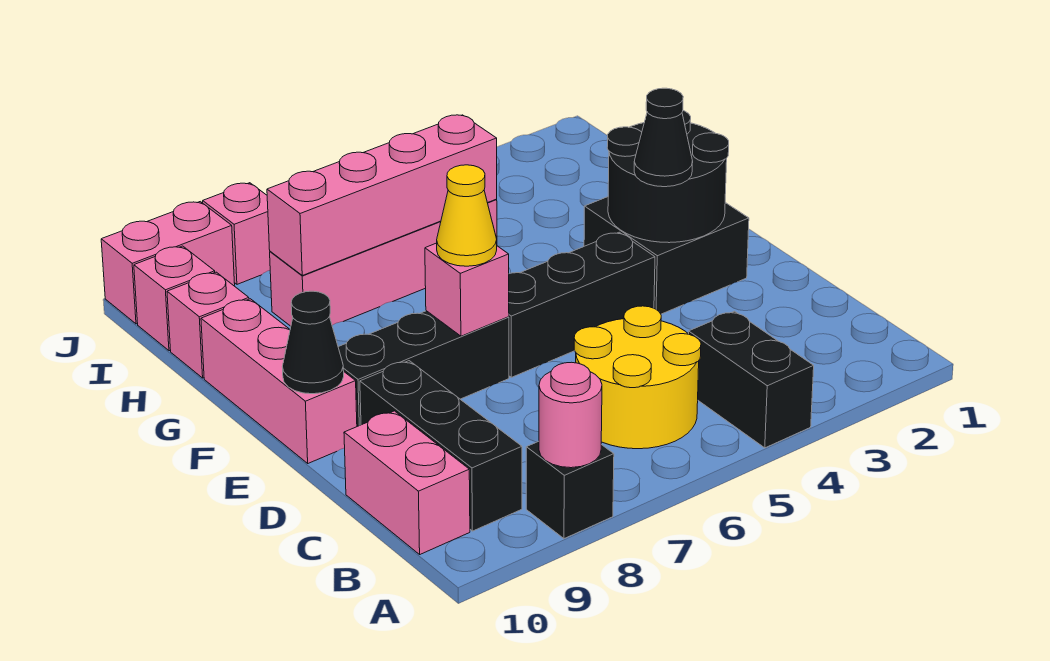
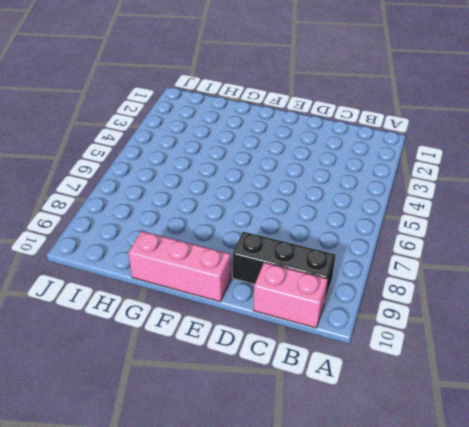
none -> black 1x2 brick [689,311,814,448]
none -> black 1x1 brick [526,441,614,539]
none -> yellow 2x2 round brick [574,306,701,449]

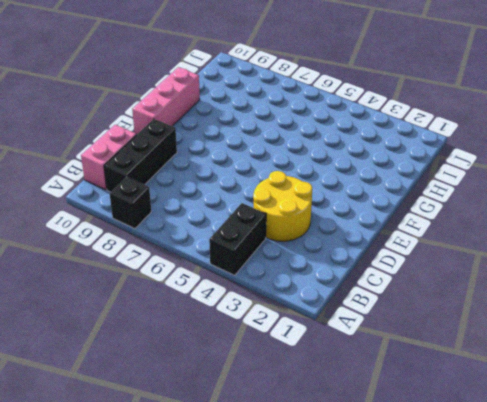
yellow 2x2 round brick [253,171,312,241] -> yellow 2x2 round brick moved to [574,306,701,449]
none -> black 2x2 brick [584,197,749,314]
none -> black 1x3 brick [509,232,655,377]
none -> black 1x3 brick [338,311,509,426]

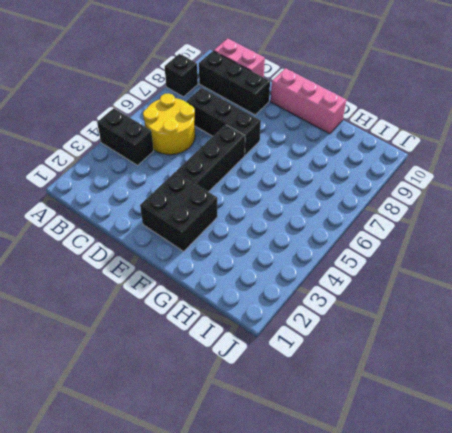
black 1x3 brick [186,88,261,155] -> black 1x3 brick turned to [338,311,509,426]
none -> pink 1x4 brick [270,200,497,326]
none -> pink 1x1 brick [167,272,249,378]
none -> pink 1x1 brick [134,246,215,351]

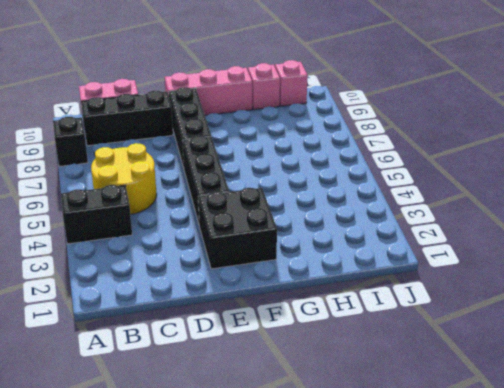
none -> pink 1x4 brick [270,200,497,326]
none -> pink 1x1 brick [203,183,270,284]
none -> pink 1x2 brick [101,202,235,324]

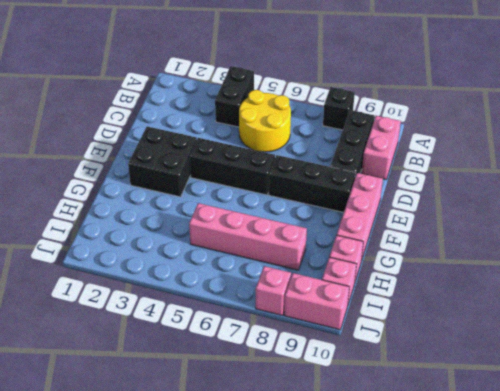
none -> pink 1x1 round brick [539,362,602,468]
none -> black 2x2 round brick [607,111,729,243]
none -> pink 1x1 brick [425,243,509,336]

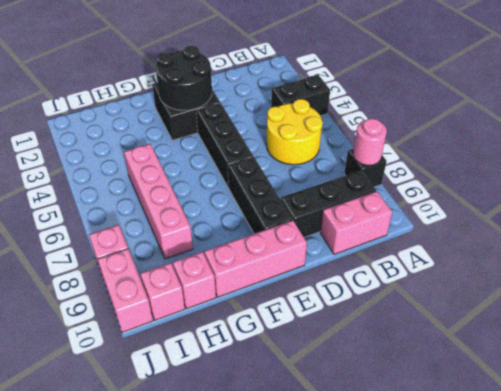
none -> pink 1x1 brick [425,243,509,336]
none -> black 1x1 cone [282,291,344,394]
none -> pink 1x4 brick [267,115,497,275]

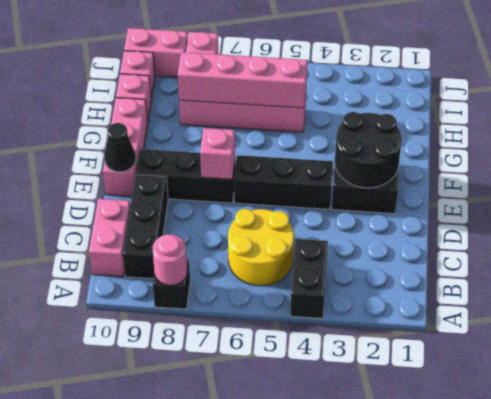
none -> black 1x1 cone [634,88,693,187]
none -> yellow 1x1 cone [437,165,497,266]

